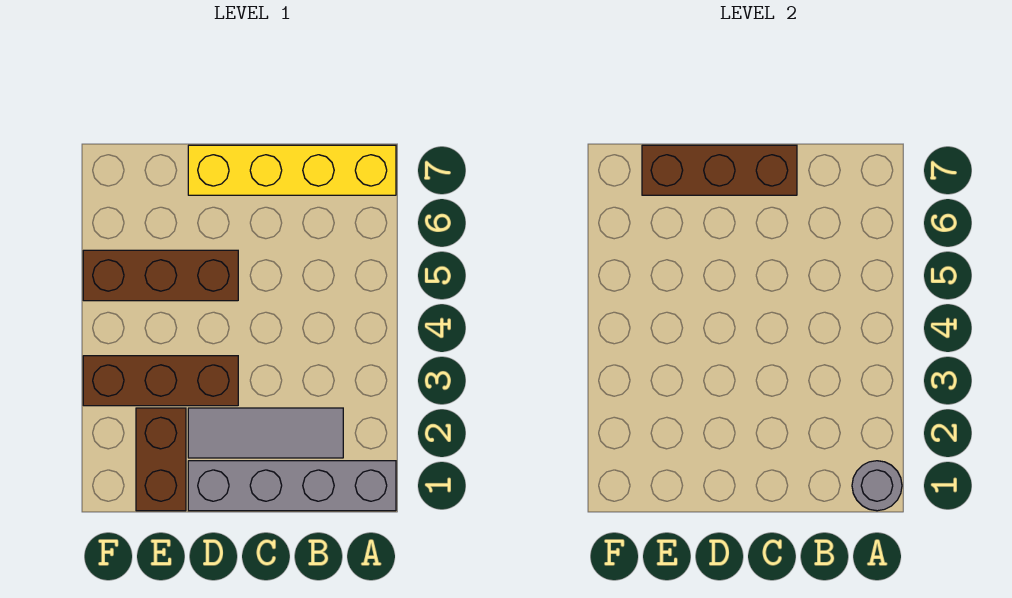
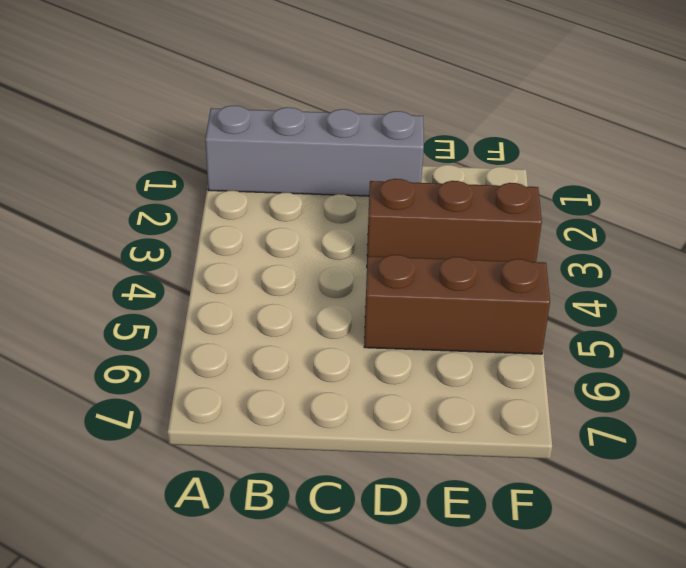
none -> yellow 1x4 brick [188,145,396,195]
none -> grey 1x3 tile [188,408,343,458]

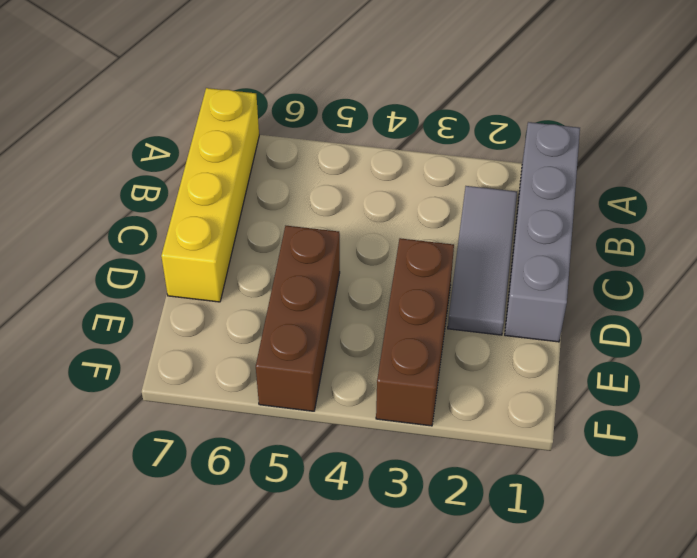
none -> brown 1x2 brick [136,408,186,511]
none -> grey 1x1 round brick [852,461,902,511]

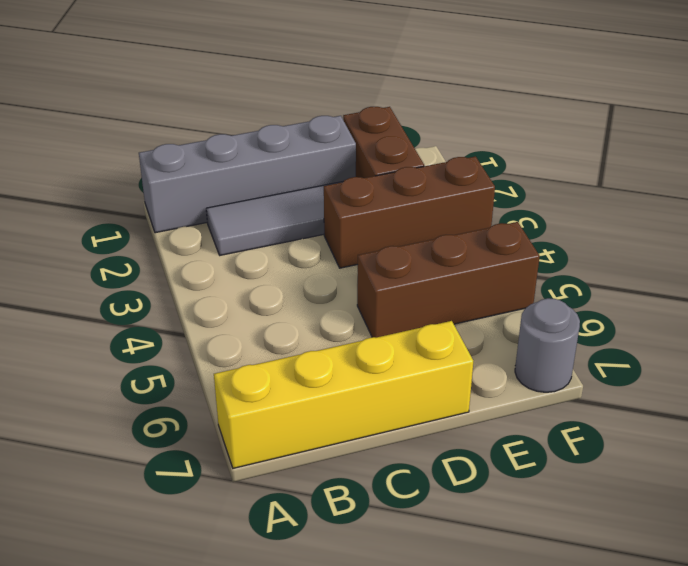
grey 1x1 round brick [515,298,580,392] -> grey 1x1 round brick moved to [852,461,902,511]
none -> brown 1x3 brick [642,145,797,195]

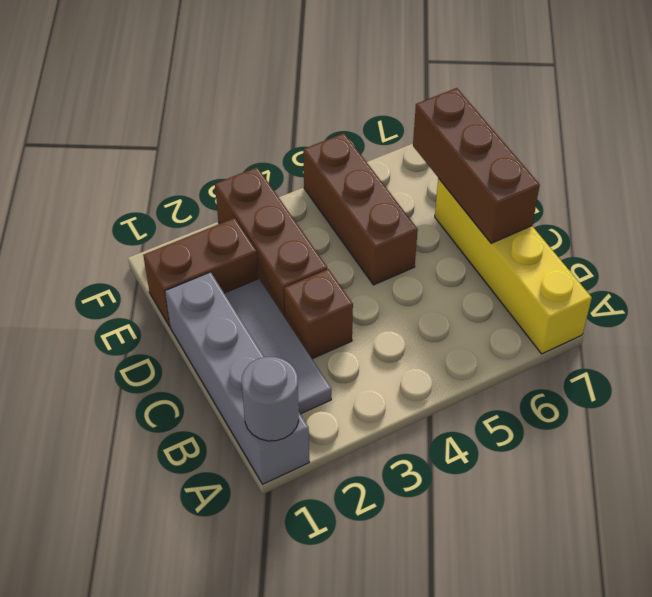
brown 1x1 brick [284,269,353,359] -> none

